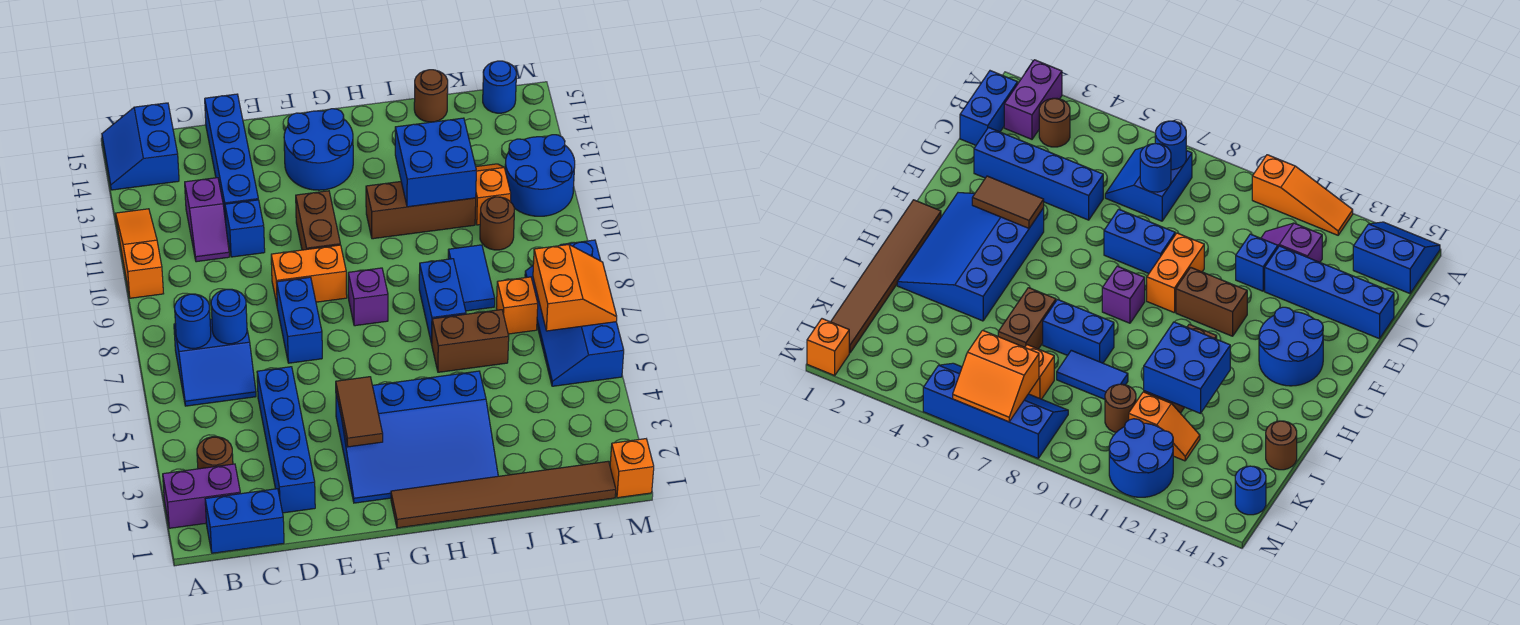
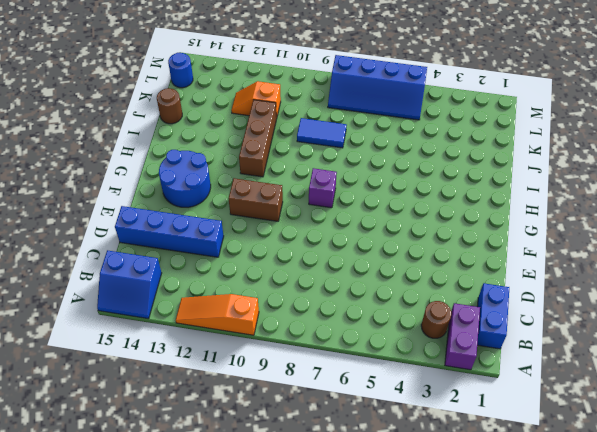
none -> blue 2x2 slope [174,319,256,406]
none -> purple 1x2 slope [185,178,229,262]
none -> blue 1x4 brick [257,367,315,513]
none -> blue 1x1 brick [225,200,265,257]

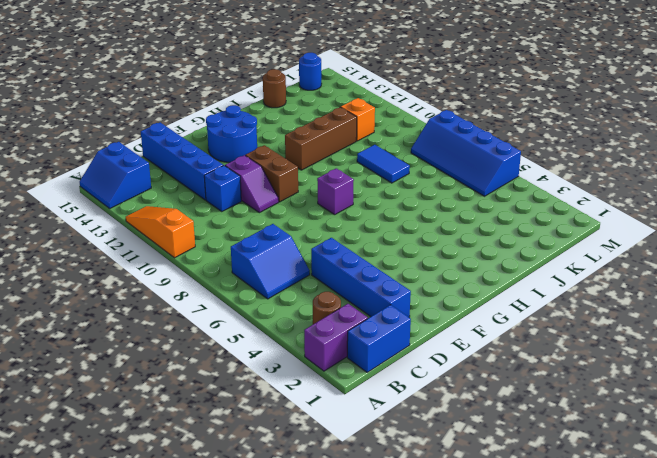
purple 1x2 slope [225,155,279,213] -> purple 1x2 slope moved to [185,178,229,262]
none -> blue 1x2 brick [277,277,322,363]
none -> orange 1x2 brick [271,245,347,304]
none -> blue 3x4 slope [336,371,498,503]
none -> brown 1x6 tile [391,461,616,528]

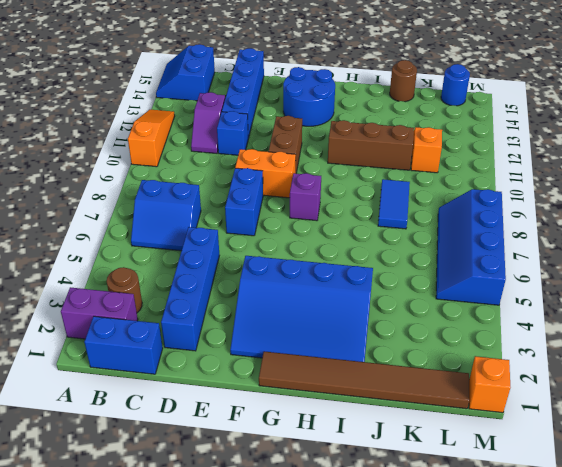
none -> brown 1x2 brick [432,310,509,372]
none -> blue 1x2 brick [419,259,466,344]
none -> orange 1x1 brick [496,277,538,334]
none -> brown 1x1 round brick [480,197,514,250]

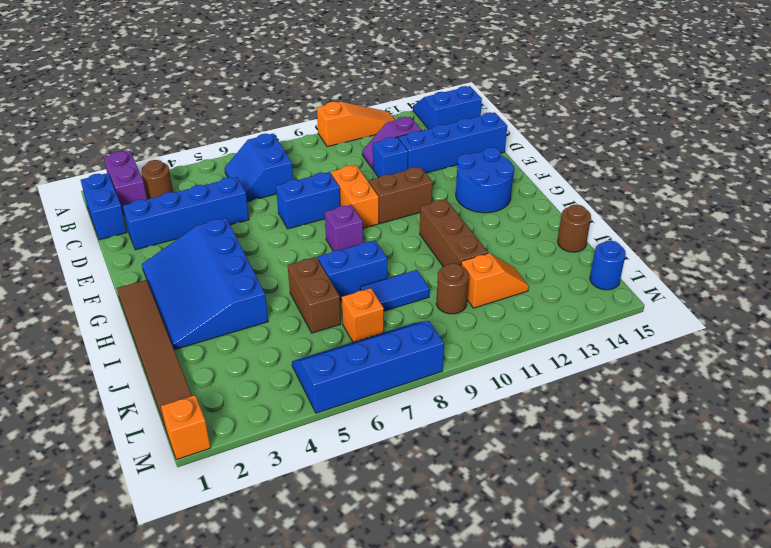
none -> blue 2x2 round brick [505,135,575,216]
none -> blue 1x1 round brick [175,294,211,348]
none -> blue 1x1 round brick [211,289,247,344]
none -> brown 1x2 tile [336,377,383,447]

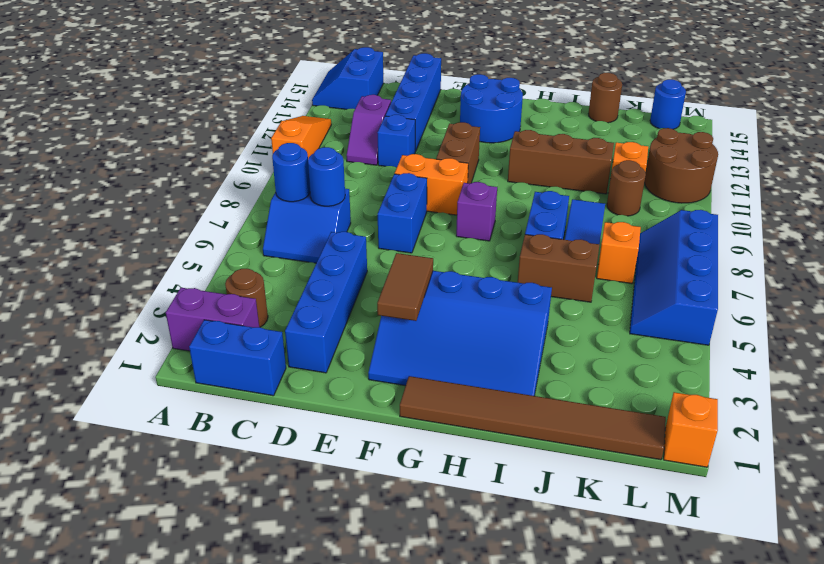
brown 2x2 round brick [644,128,718,203] -> blue 2x2 round brick [505,135,575,216]
none -> blue 2x2 brick [395,118,476,207]
none -> orange 2x2 slope [533,245,617,331]

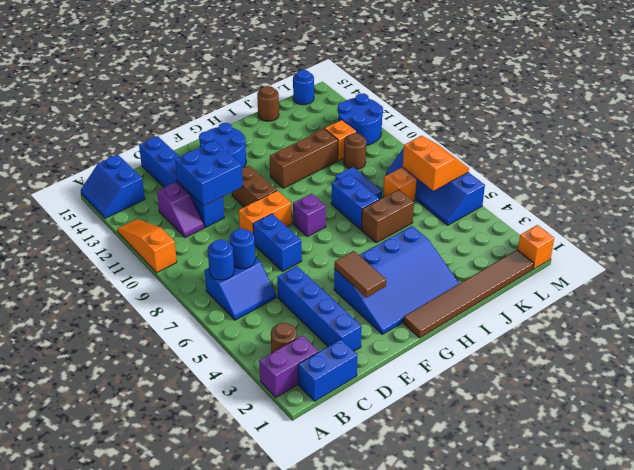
blue 2x2 brick [175,141,243,206] -> blue 2x2 brick moved to [395,118,476,207]

